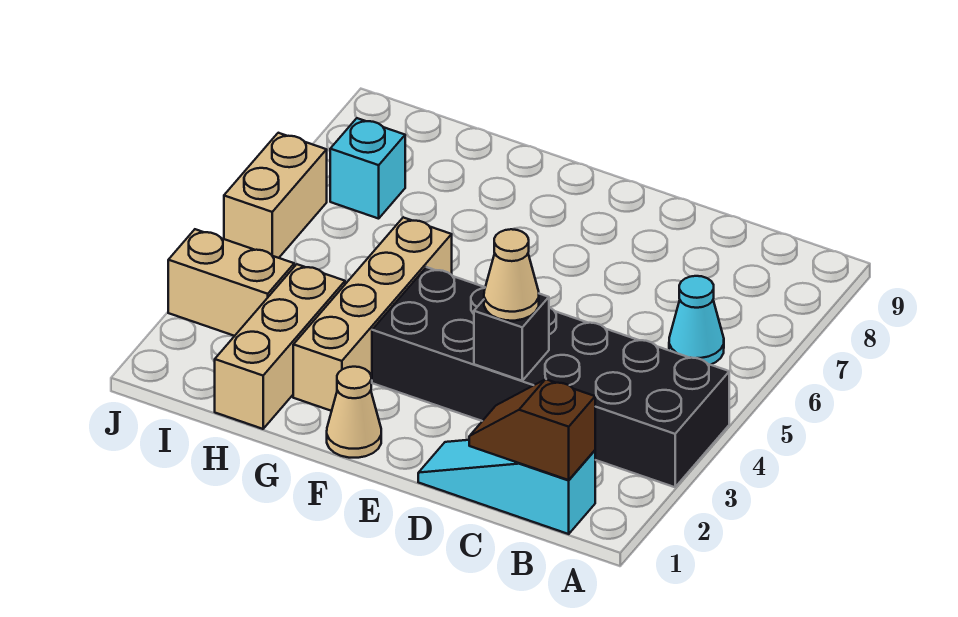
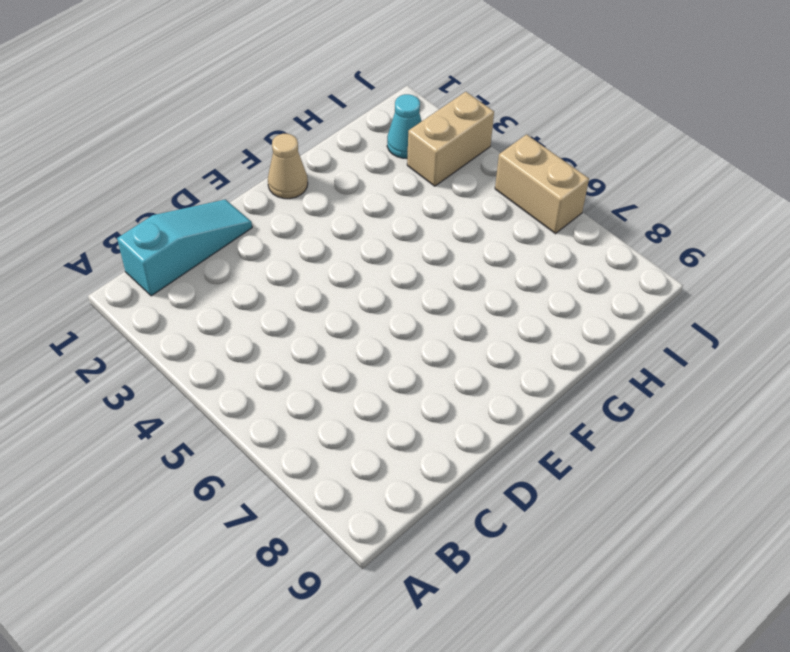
cyan 1x1 cone [387,94,422,158] -> cyan 1x1 cone moved to [669,276,724,365]
none -> black 2x6 brick [372,267,729,487]
none -> tan 1x4 brick [293,217,452,411]
none -> tan 1x3 brick [215,264,345,429]

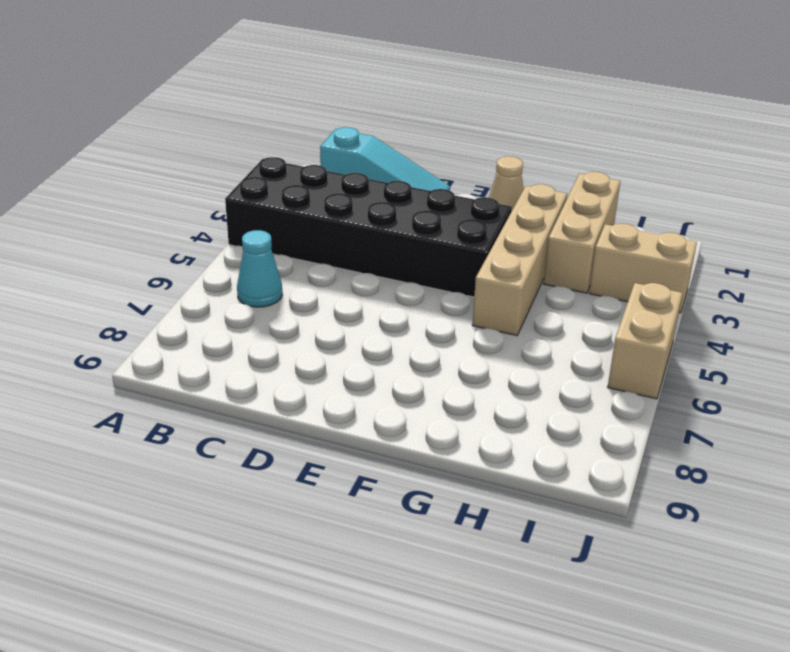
none -> cyan 1x1 brick [330,118,405,219]
none -> brown 1x2 slope [469,379,595,480]
none -> black 1x1 brick [474,294,549,381]

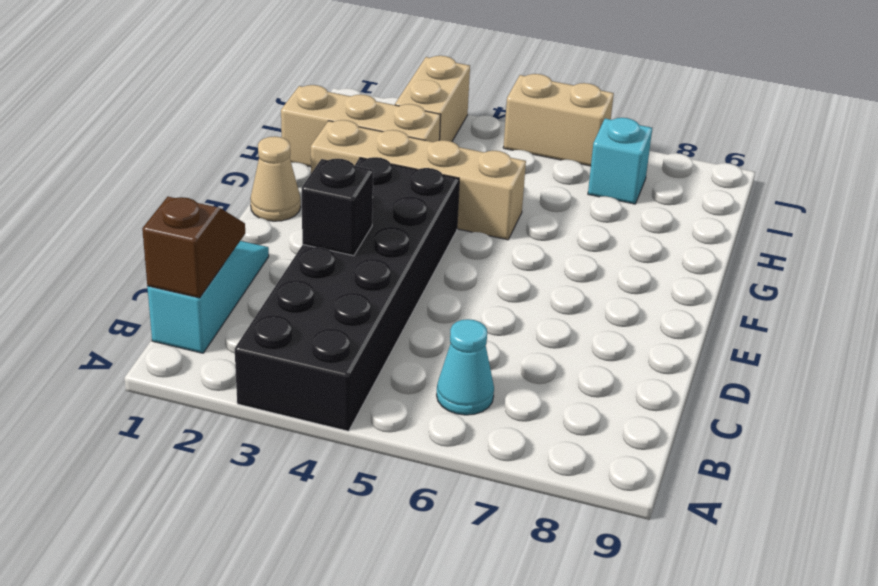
none -> tan 1x1 cone [484,229,539,321]

